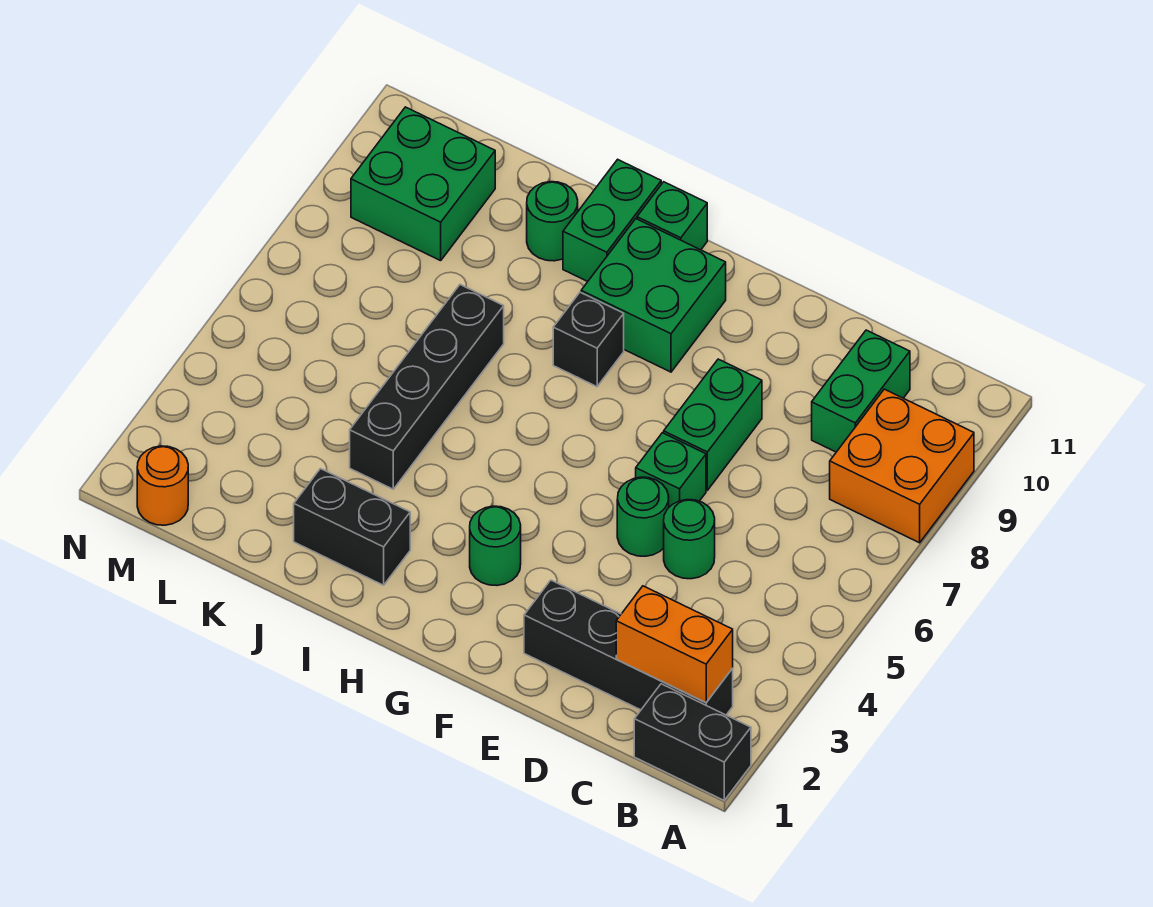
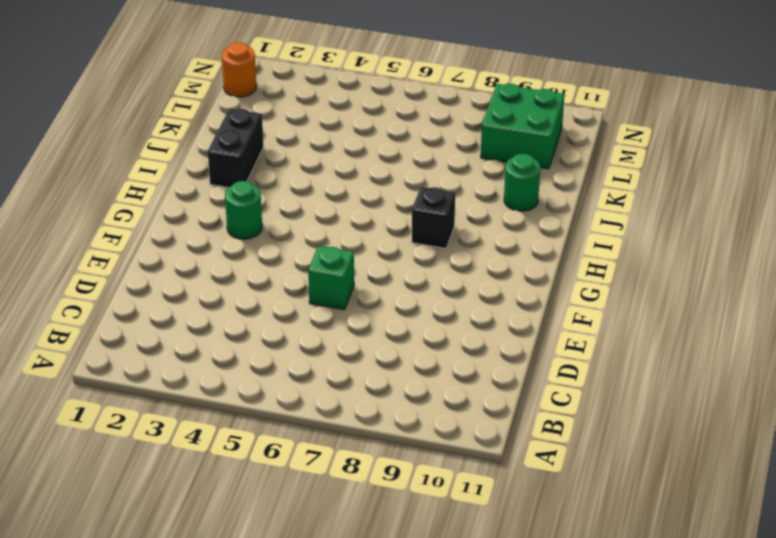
none -> black 1x2 brick [634,684,751,800]
none -> orange 2x2 brick [830,389,974,543]
none -> black 1x4 brick [524,580,733,715]

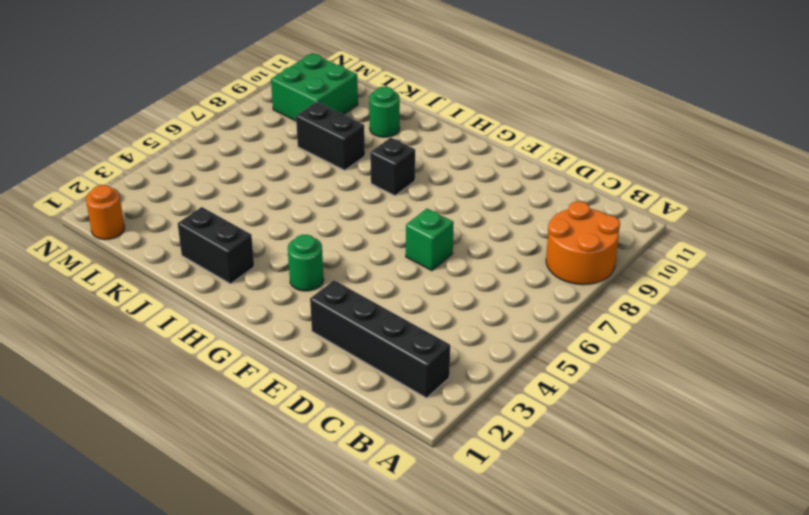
orange 2x2 round brick [546,201,620,285] -> orange 2x2 brick [830,389,974,543]
black 1x2 brick [296,102,365,170] -> black 1x2 brick moved to [634,684,751,800]
none -> green 1x2 brick [812,330,910,452]
none -> green 1x1 round brick [664,500,715,579]
none -> green 1x1 round brick [617,477,669,556]

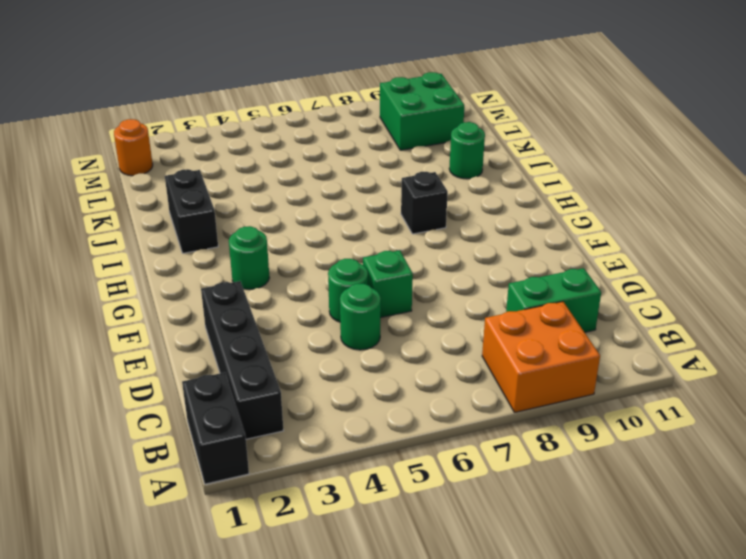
none -> green 1x2 brick [664,359,762,490]
none -> green 2x2 brick [581,219,726,372]
none -> green 1x1 brick [637,182,707,250]

